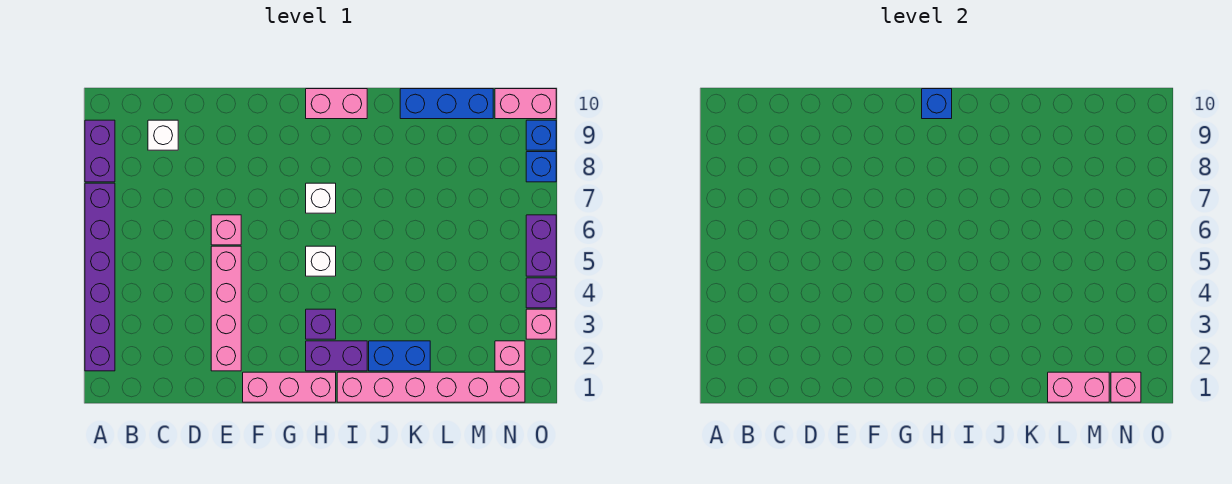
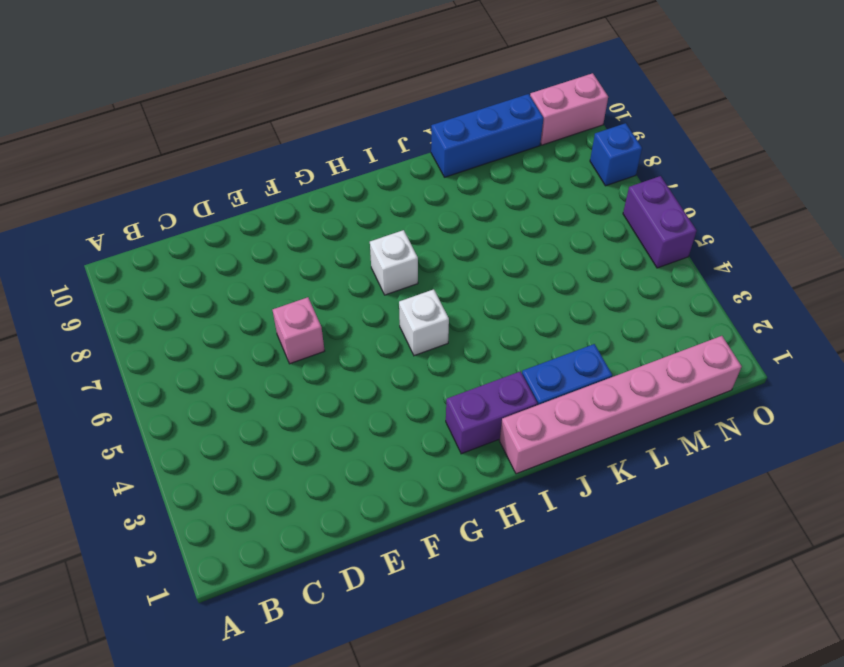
none -> purple 1x6 brick [85,183,115,371]
none -> purple 1x2 brick [85,120,115,182]
none -> white 1x1 brick [148,120,178,150]

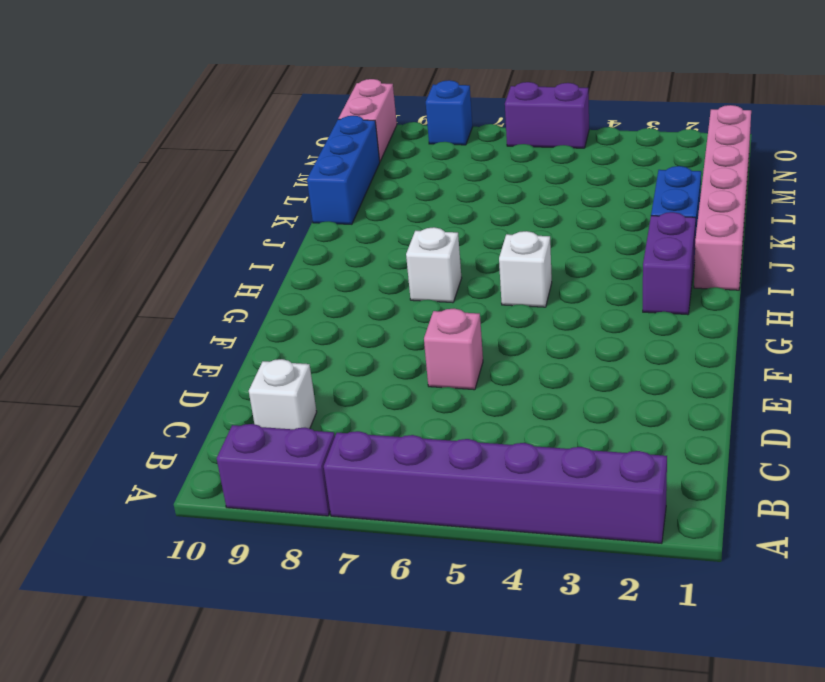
none -> pink 1x4 brick [211,246,241,371]
none -> pink 1x3 brick [243,372,336,402]
none -> purple 1x1 brick [306,309,336,339]

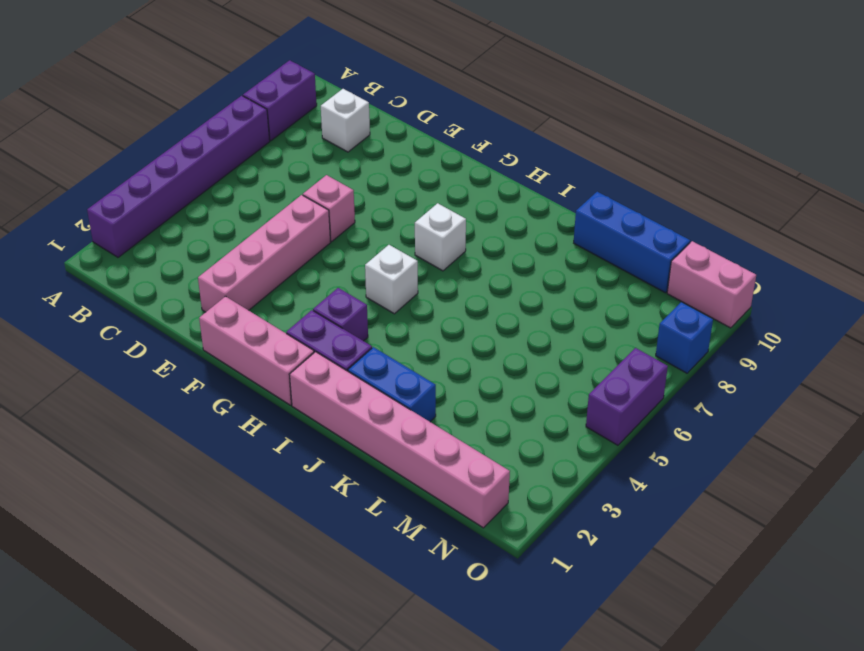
none -> pink 1x2 brick [306,89,367,119]
none -> pink 1x1 brick [495,341,525,371]
none -> pink 1x1 brick [526,309,556,339]

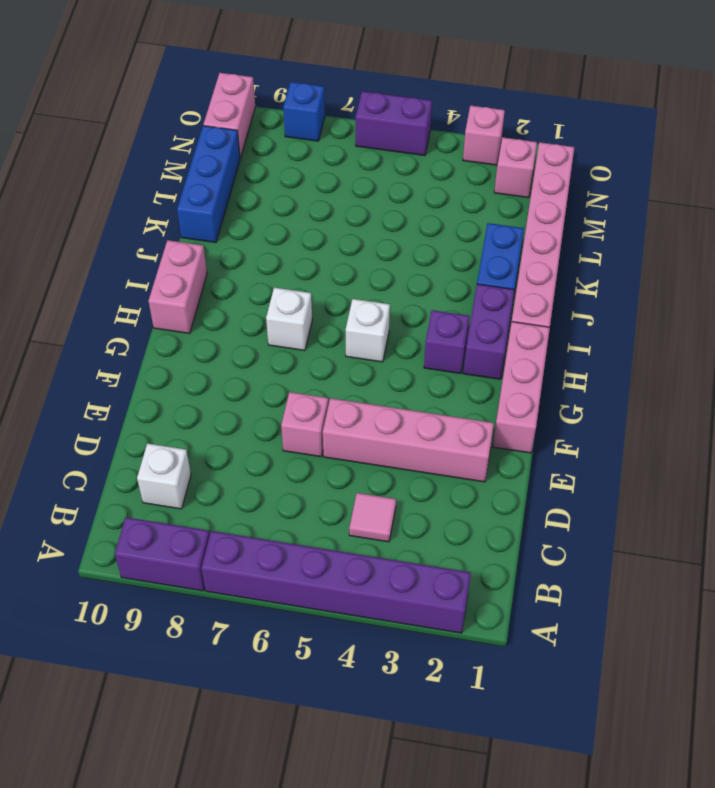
pink 1x1 tile [349,493,396,542] -> none
none -> purple 1x1 brick [526,278,556,308]
none -> blue 1x1 brick [526,120,556,150]
none -> blue 1x1 brick [922,89,952,119]

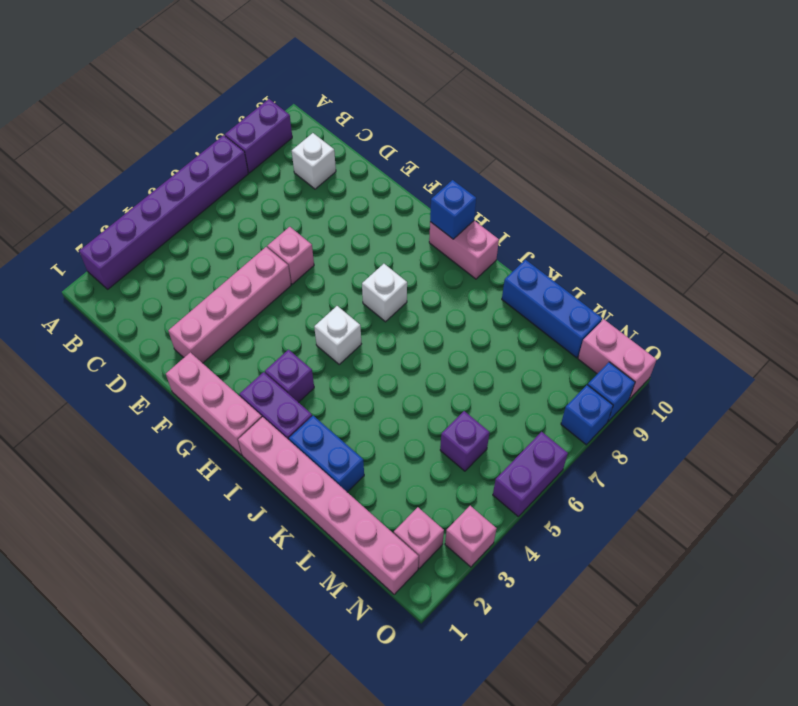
purple 1x1 brick [440,411,490,471] -> purple 1x1 brick moved to [526,278,556,308]
none -> pink 1x2 brick [1048,372,1109,402]
none -> pink 1x1 brick [1111,372,1141,402]

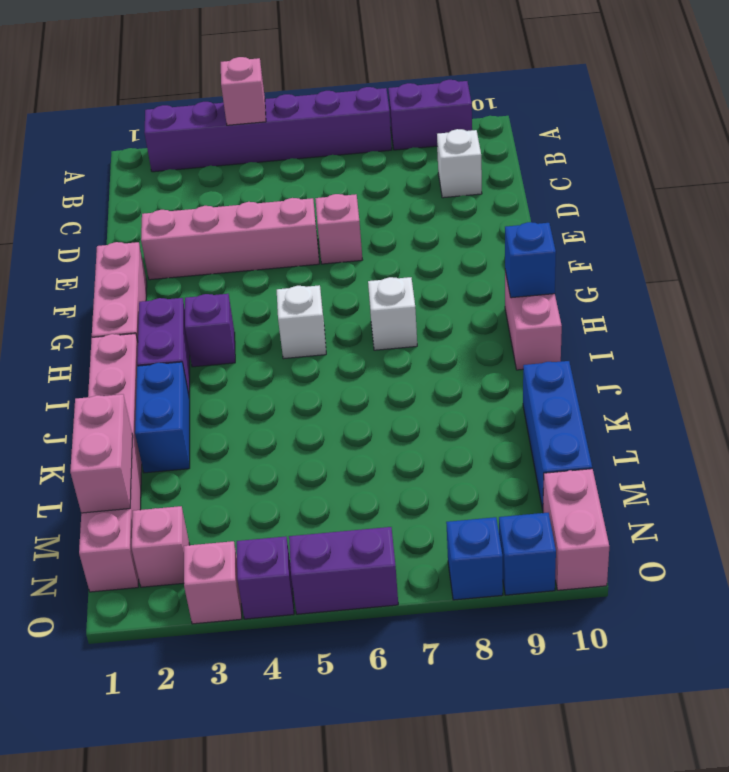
pink 1x1 brick [221,57,266,125] -> pink 1x1 brick moved to [1111,372,1141,402]

